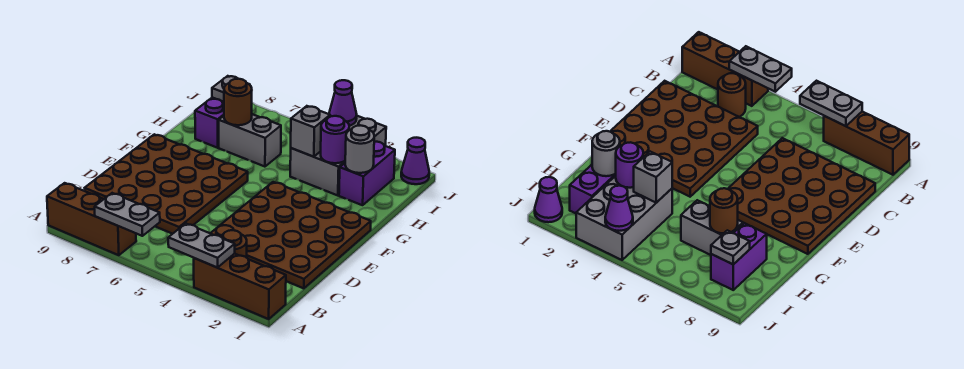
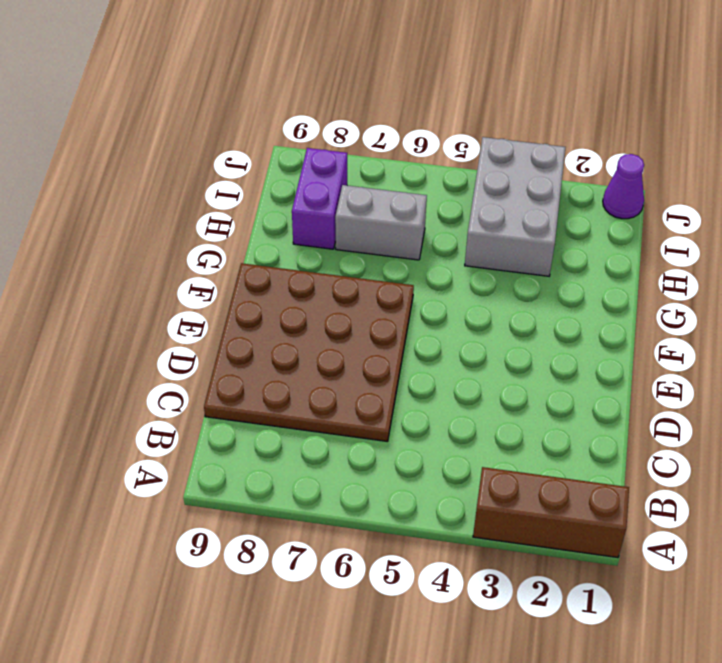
none -> brown 1x3 brick [47,183,136,255]
none -> brown 1x1 round brick [220,230,247,258]
none -> brown 4x4 plate [210,182,371,288]

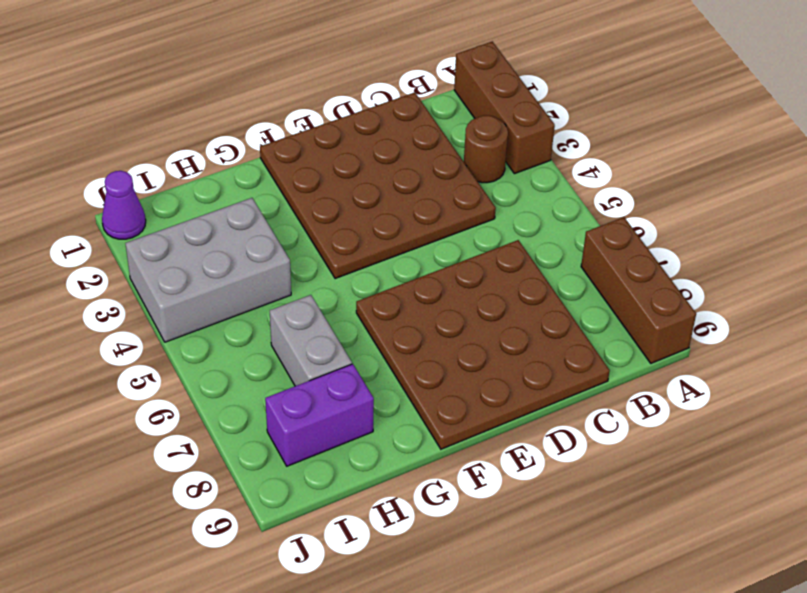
none -> purple 1x2 brick [339,142,395,205]
none -> grey 1x2 plate [168,223,235,268]
none -> grey 1x2 plate [95,193,160,236]

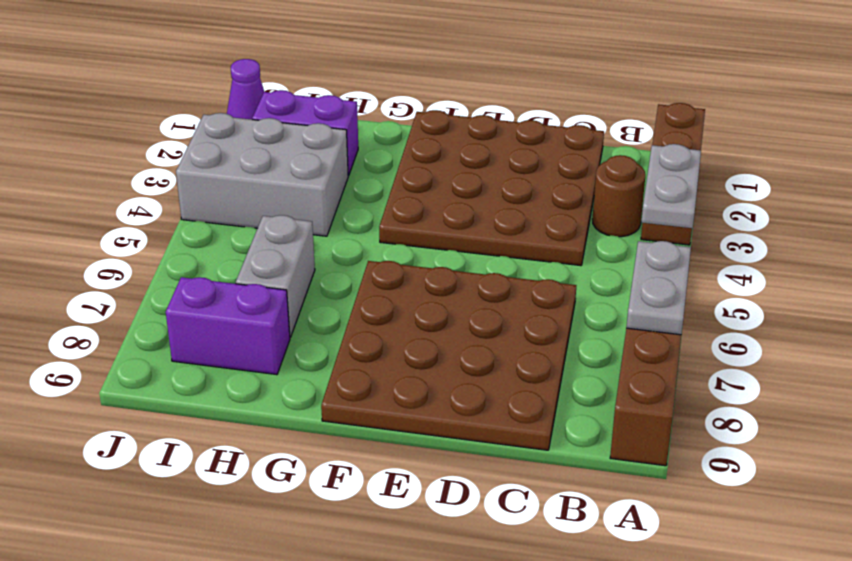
none -> grey 1x1 round brick [345,125,374,173]
none -> purple 1x1 round brick [321,116,349,163]
none -> grey 1x1 brick [291,106,330,157]

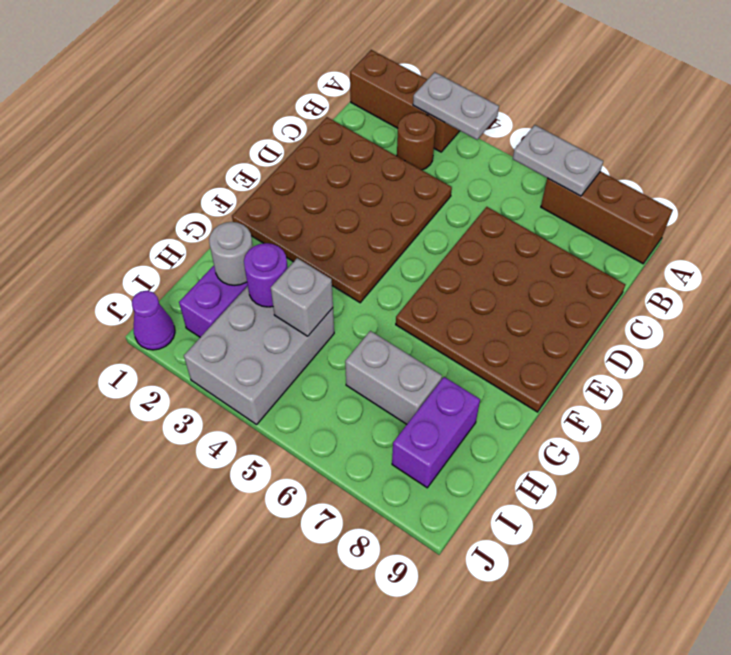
none -> brown 1x1 round brick [224,79,252,125]
none -> grey 1x1 plate [212,76,250,102]
none -> purple 1x1 cone [329,80,357,126]

